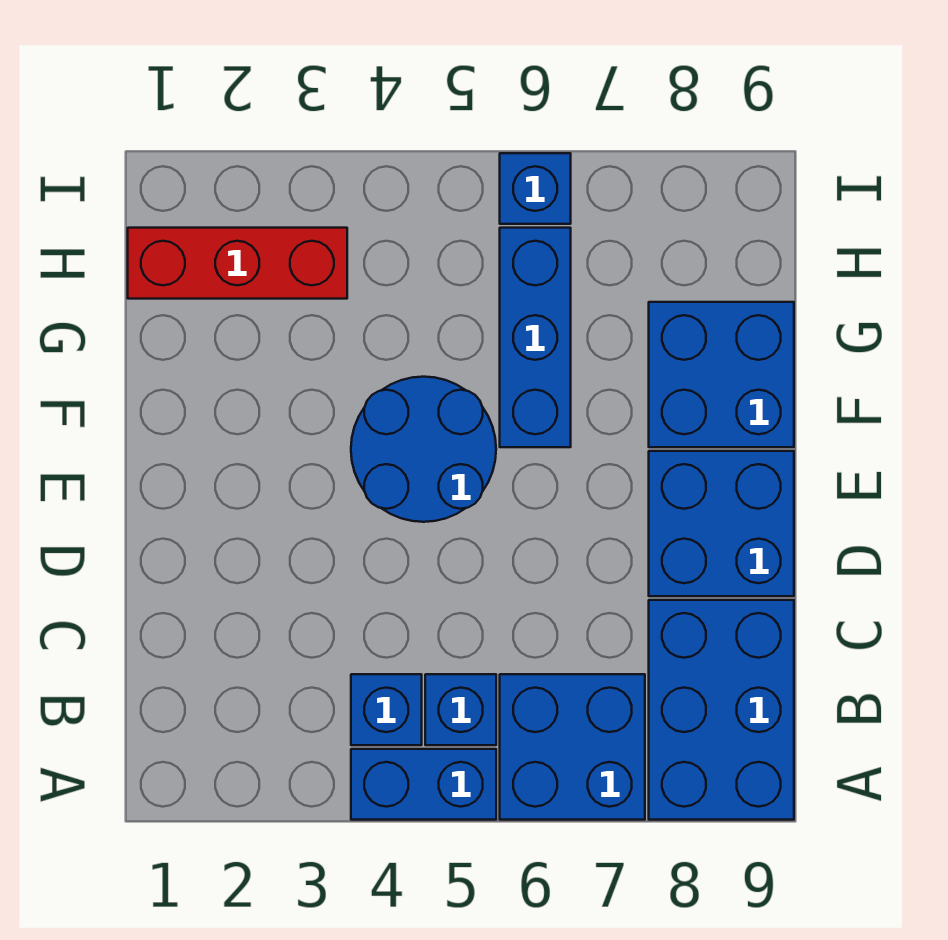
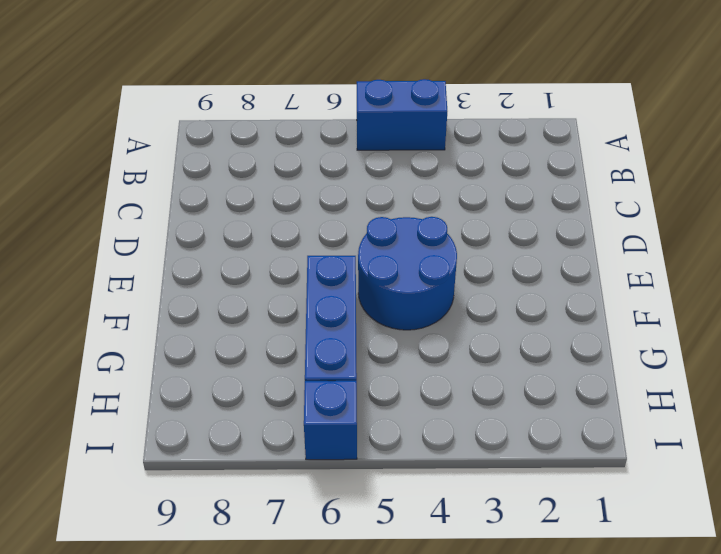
none -> blue 2x2 brick [500,674,645,820]
none -> blue 2x3 brick [649,600,794,820]

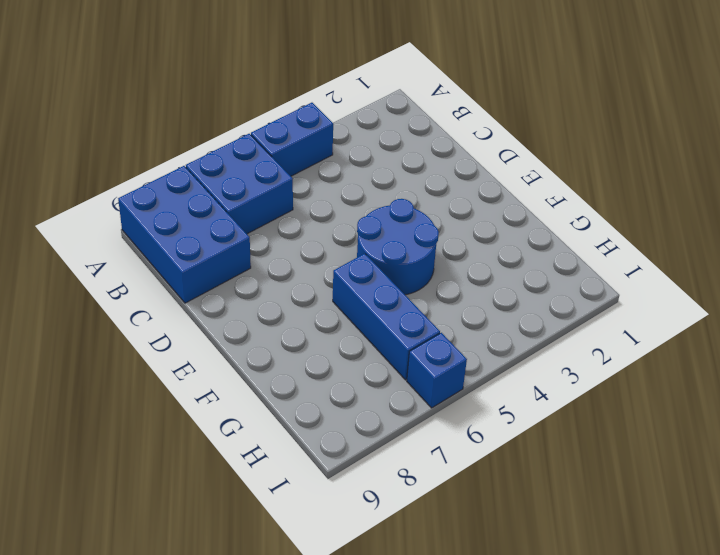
none -> blue 1x1 brick [351,674,422,745]
none -> blue 1x1 brick [425,674,496,745]

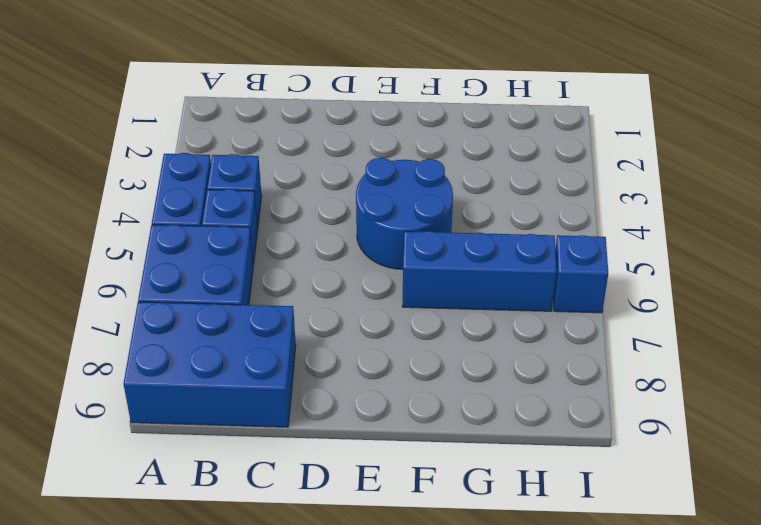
none -> blue 2x2 brick [649,451,794,596]
none -> blue 2x2 brick [649,302,794,447]

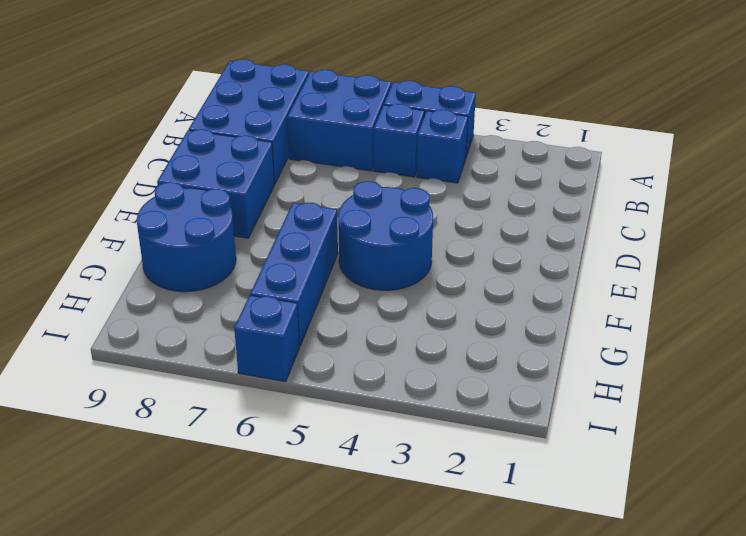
blue 2x2 round brick [137,182,236,292] -> blue 2x2 brick [649,302,794,447]
none -> red 1x3 brick [128,228,347,299]

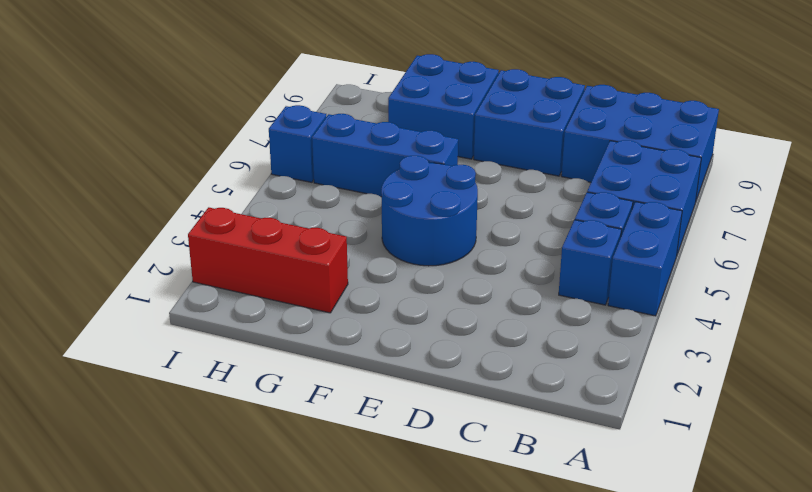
red 1x3 brick [188,207,348,313] -> red 1x3 brick turned to [128,228,347,299]

